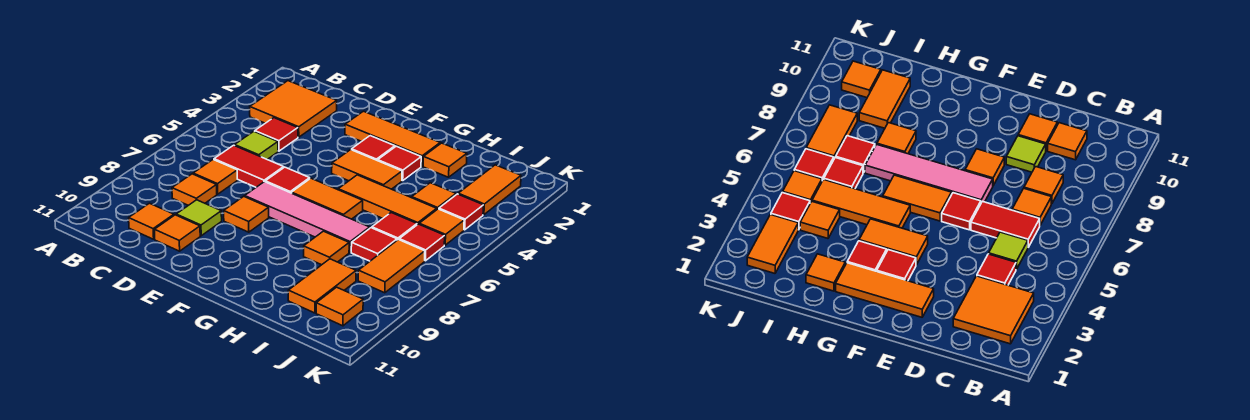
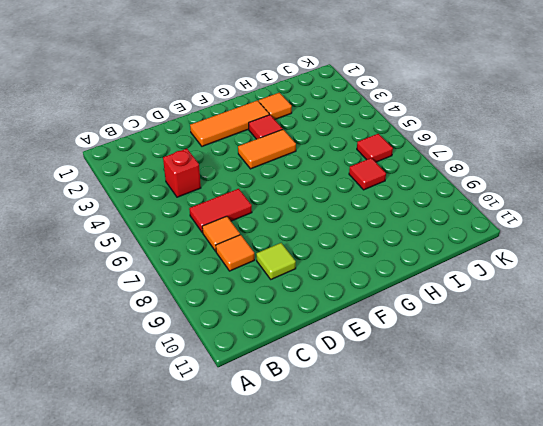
red 1x1 brick [163,149,201,197] -> red 1x1 tile [255,118,298,151]
none -> orange 2x2 tile [250,81,337,137]
none -> lime 1x1 tile [235,131,278,160]
none -> orange 1x1 tile [129,203,174,239]
none -> orange 1x1 tile [154,215,200,251]

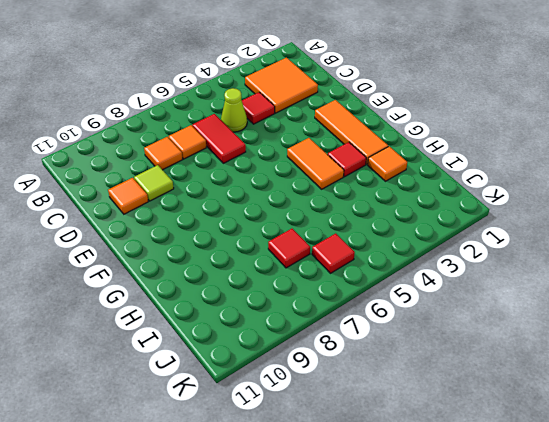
lime 1x1 cone [221,88,247,132] -> lime 1x1 tile [235,131,278,160]
none -> orange 1x1 tile [129,203,174,239]
none -> red 1x1 tile [265,167,310,193]
none -> pink 1x4 tile [245,182,370,252]
none -> orange 1x1 tile [224,196,269,232]

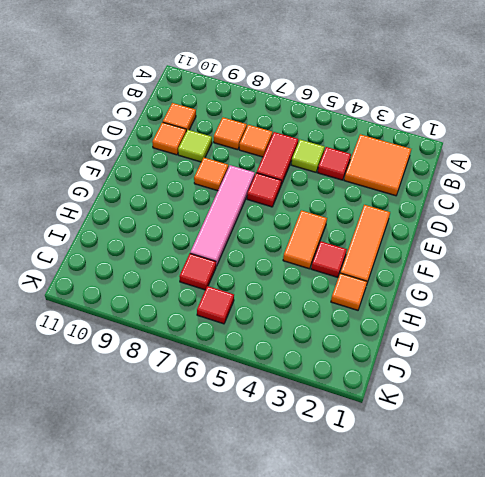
none -> red 1x1 tile [352,136,395,161]
none -> orange 1x2 tile [292,178,363,219]
none -> orange 1x3 tile [338,175,437,225]
none -> orange 1x1 tile [304,231,349,265]

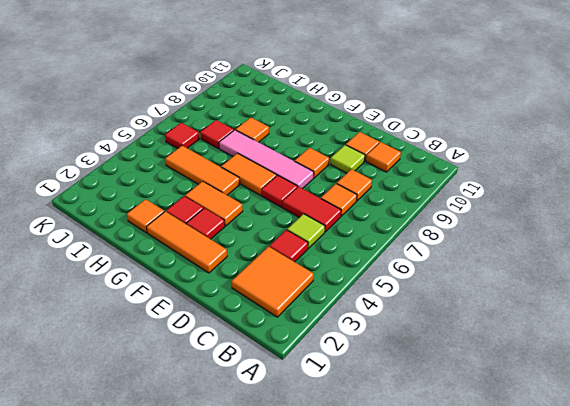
none -> orange 1x1 tile [412,183,456,209]
none -> red 1x1 tile [372,213,417,240]
none -> orange 1x2 tile [288,259,356,313]
none -> orange 1x2 tile [458,165,521,215]

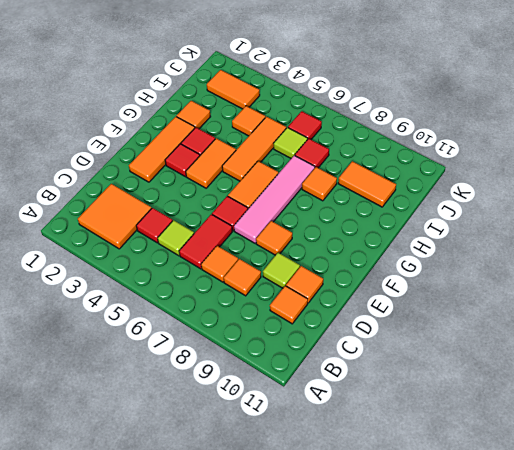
lime 1x1 tile [274,128,308,158] -> red 1x1 tile [372,213,417,240]
none -> red 1x1 tile [439,194,483,230]
none -> orange 1x1 tile [419,209,464,245]
none -> orange 1x2 tile [358,240,425,293]
none -> orange 1x1 tile [316,287,363,326]

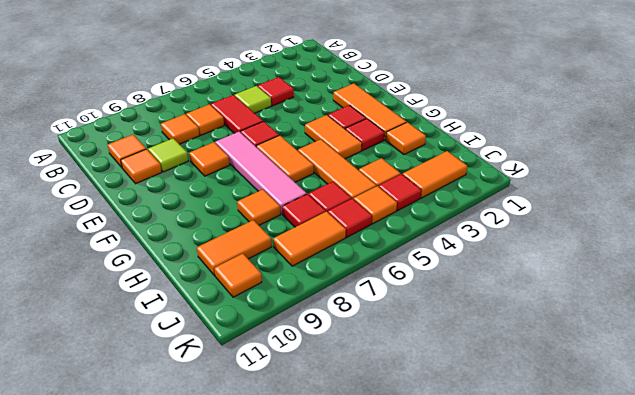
none -> orange 2x2 tile [250,81,337,137]

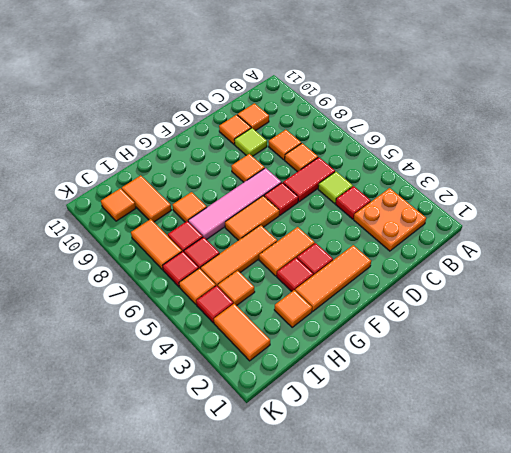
orange 2x2 plate [354,188,426,251] -> orange 2x2 tile [250,81,337,137]

